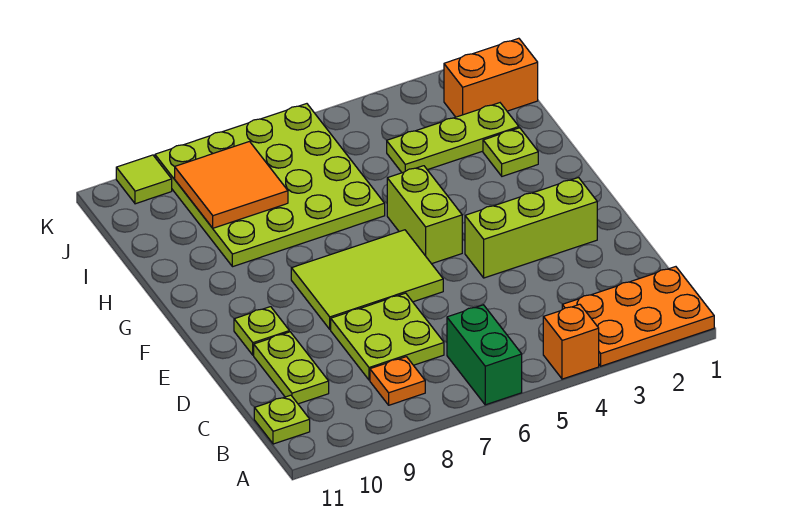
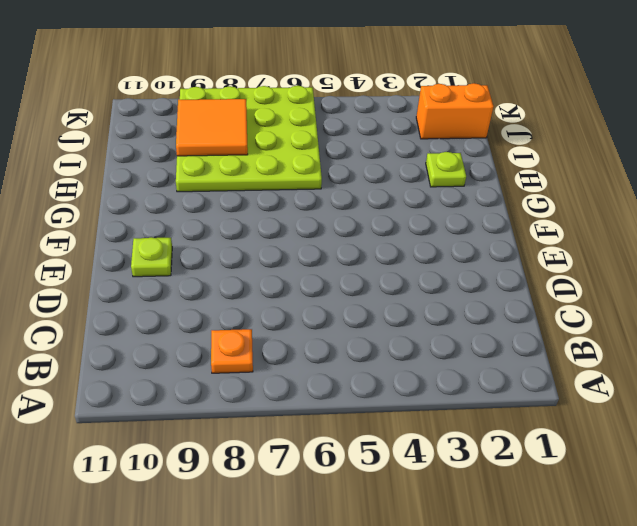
none -> orange 2x3 plate [562,267,714,366]
none -> orange 1x1 brick [543,304,599,379]
none -> green 1x2 brick [447,305,522,405]

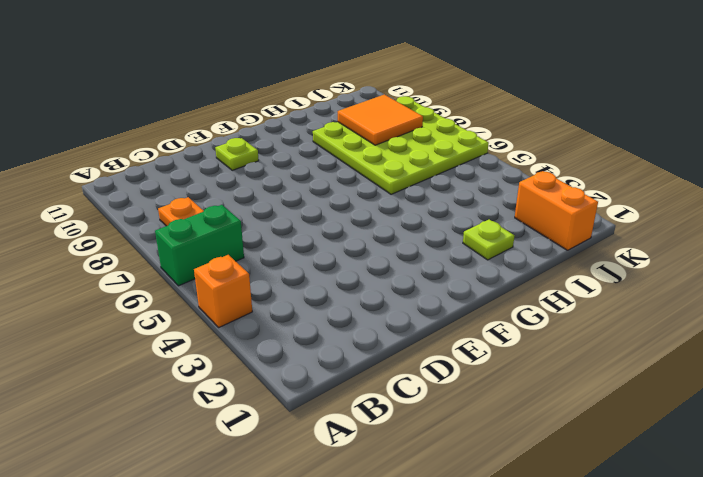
none -> orange 2x3 plate [562,267,714,366]
none -> lime 1x1 plate [254,395,310,444]
none -> lime 2x2 plate [331,293,444,380]

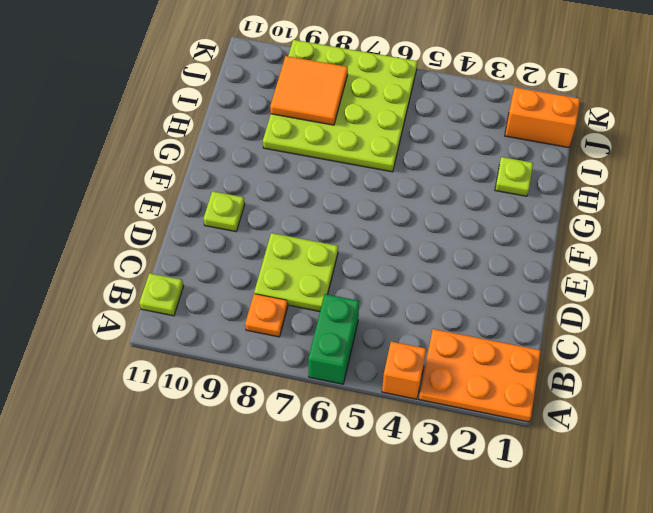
none -> lime 1x2 plate [254,332,329,404]
none -> lime 1x3 brick [465,178,597,278]
none -> lime 2x3 tile [291,230,443,329]

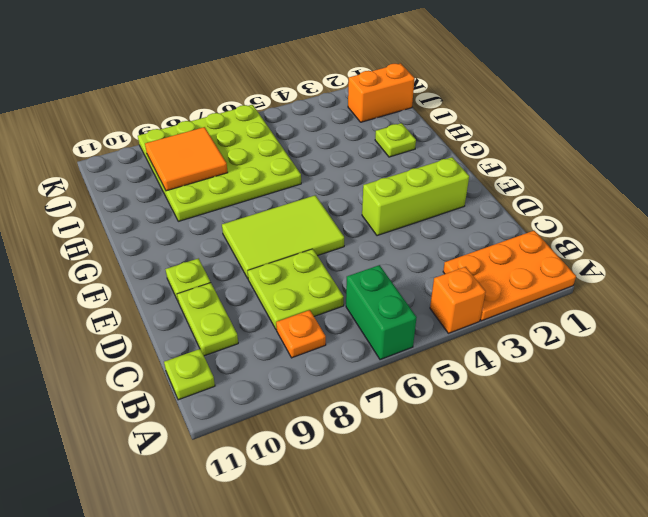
none -> lime 1x2 brick [387,166,462,264]
none -> lime 1x3 plate [387,103,519,173]
none -> lime 1x1 tile [116,155,172,204]

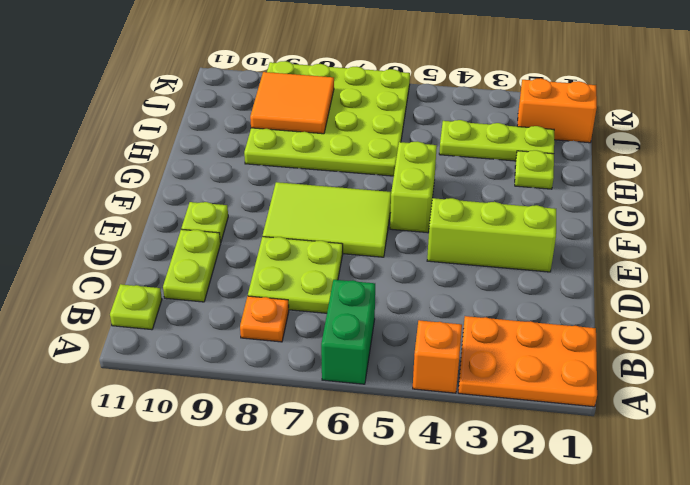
none -> lime 1x1 tile [116,155,172,204]

